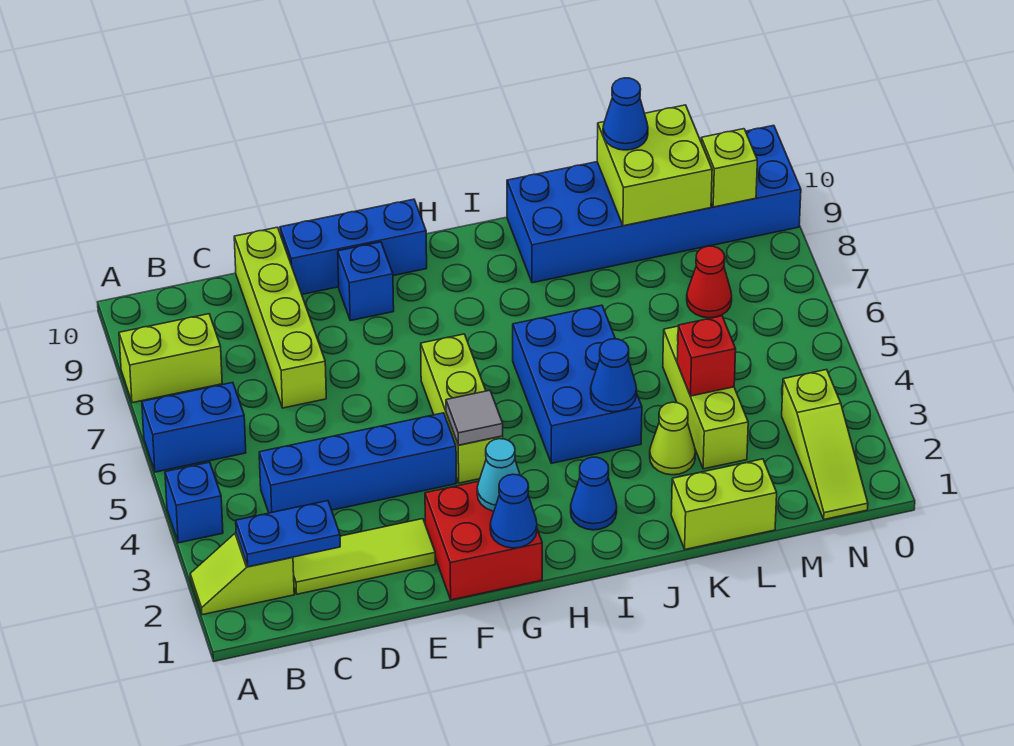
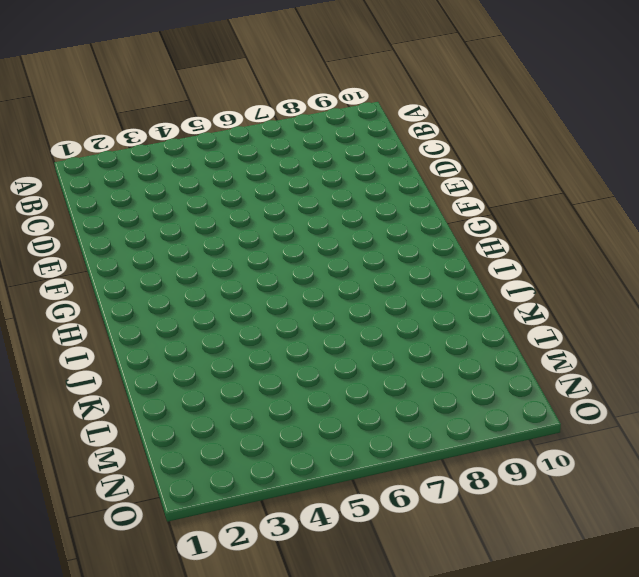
none -> lime 1x2 slope [190,533,294,615]
none -> blue 1x1 brick [165,462,223,543]
none -> blue 1x2 brick [142,382,246,472]

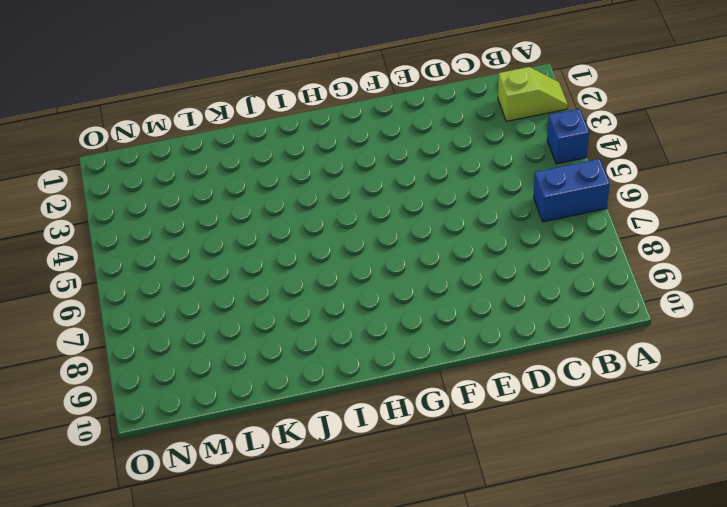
none -> lime 1x2 brick [119,314,222,403]
none -> lime 1x3 tile [293,519,435,594]
none -> blue 1x4 brick [259,413,456,513]

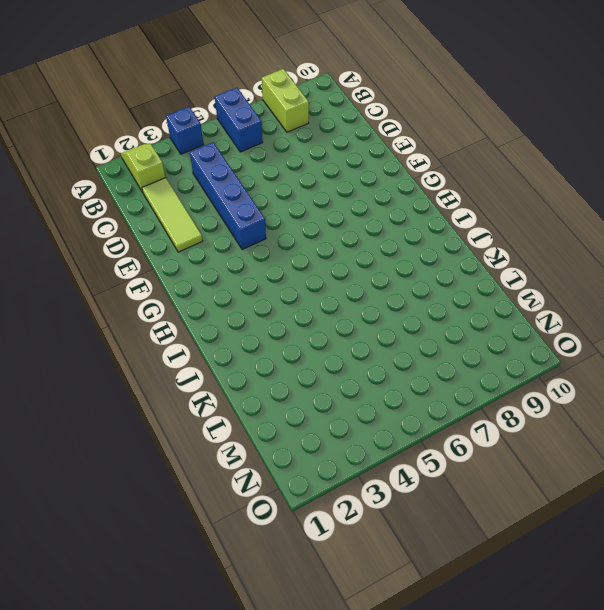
none -> lime 1x4 brick [234,227,326,408]
none -> blue 1x3 brick [280,199,427,294]
none -> red 2x2 brick [425,481,542,600]

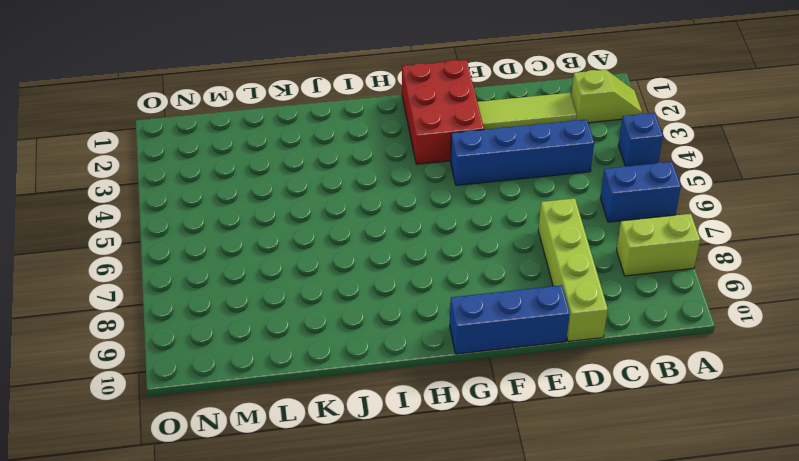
red 2x3 brick [402,60,484,164] -> red 2x2 brick [425,481,542,600]
none -> blue 1x1 brick [338,242,394,321]
none -> lime 1x3 brick [421,334,503,483]
none -> blue 1x1 cone [571,457,617,530]

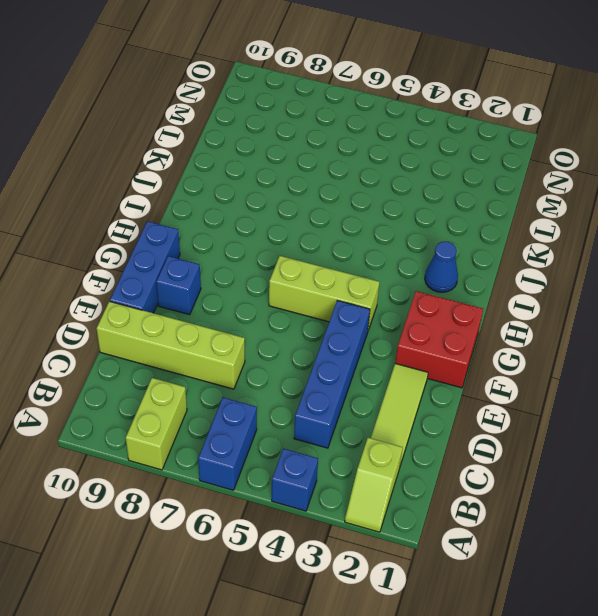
none -> blue 2x3 brick [513,305,642,463]
none -> blue 2x6 brick [507,125,801,283]
none -> lime 1x2 brick [671,459,777,549]

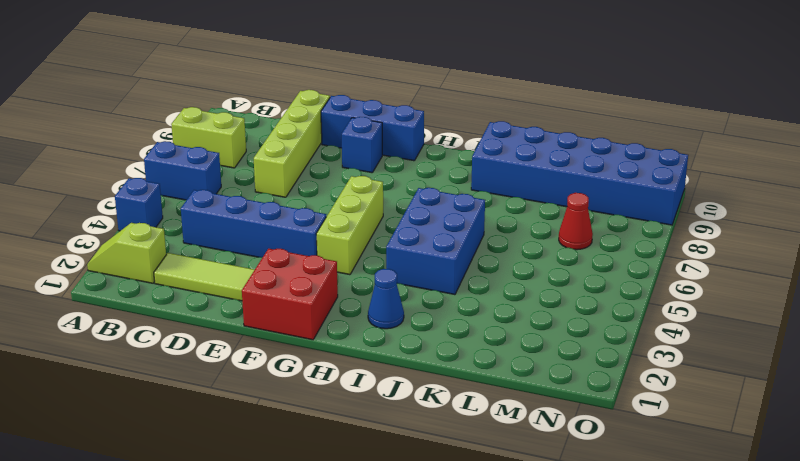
none -> lime 1x2 brick [671,459,777,549]
none -> lime 1x1 cone [650,402,695,475]
none -> lime 1x3 brick [663,326,748,469]

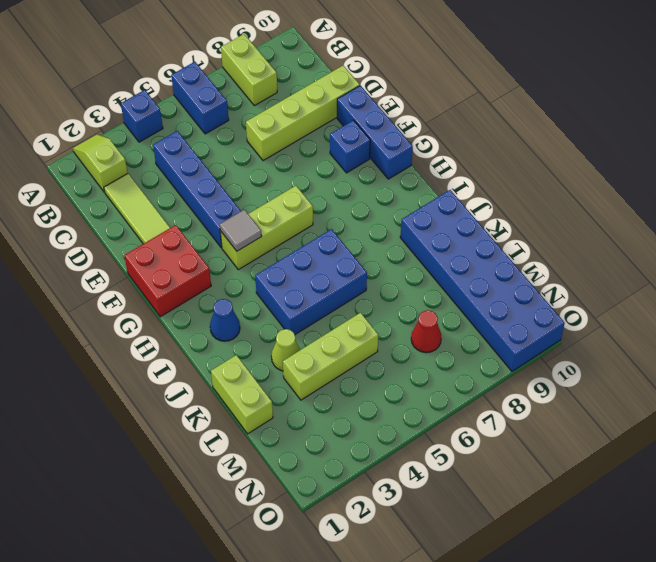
none -> lime 1x3 slope [782,370,868,519]
none -> blue 1x2 plate [236,501,340,567]
none -> blue 1x1 cone [490,474,537,548]

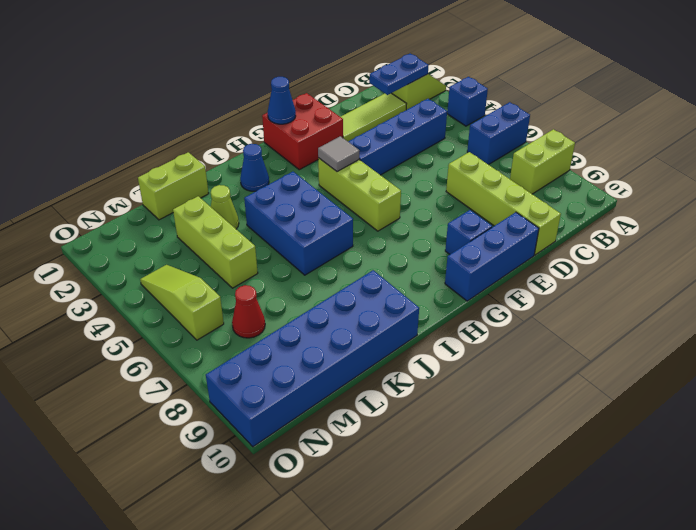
lime 1x3 slope [140,265,224,340] -> lime 1x3 slope moved to [782,370,868,519]
none -> cyan 1x1 cone [477,439,520,511]
none -> blue 1x1 cone [591,339,637,412]
none -> red 1x1 brick [677,316,736,396]

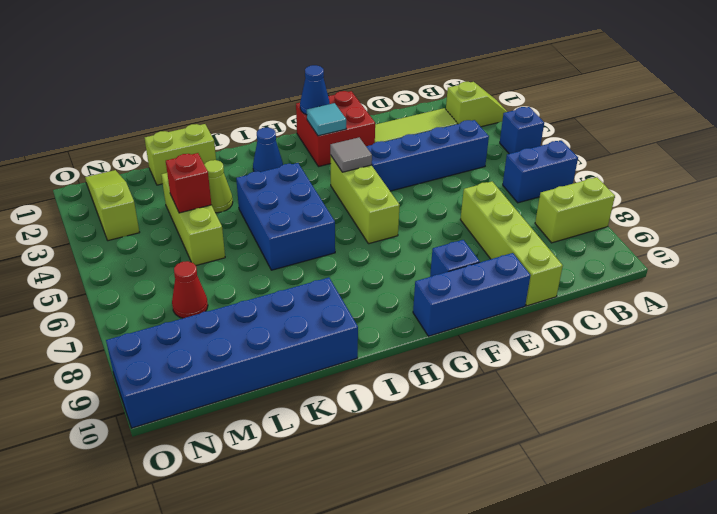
cyan 1x1 tile [307,103,346,136] -> cyan 1x1 cone [477,439,520,511]
none -> blue 1x2 plate [236,501,340,567]
none -> blue 1x1 cone [591,339,637,412]
none -> lime 2x2 brick [597,105,712,226]

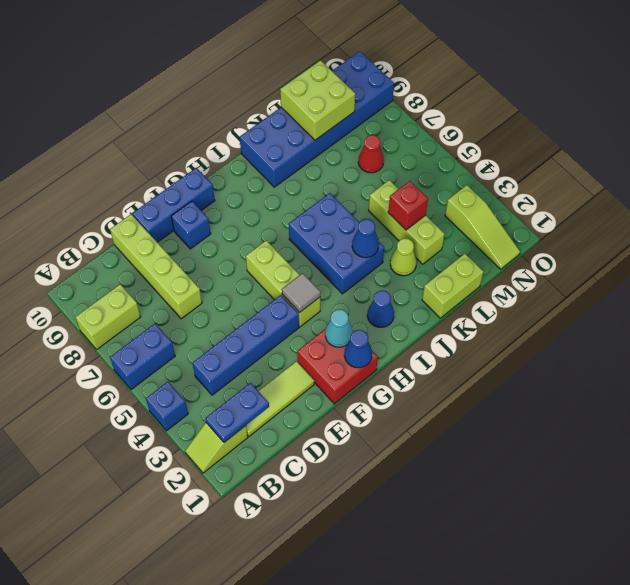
none -> lime 1x1 brick [701,129,757,207]
none -> blue 1x1 cone [603,78,648,150]

